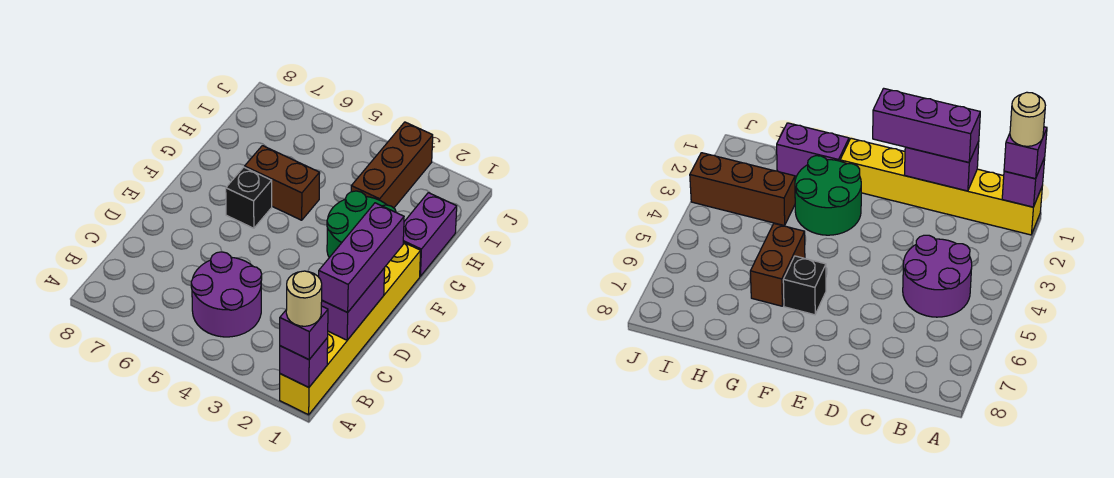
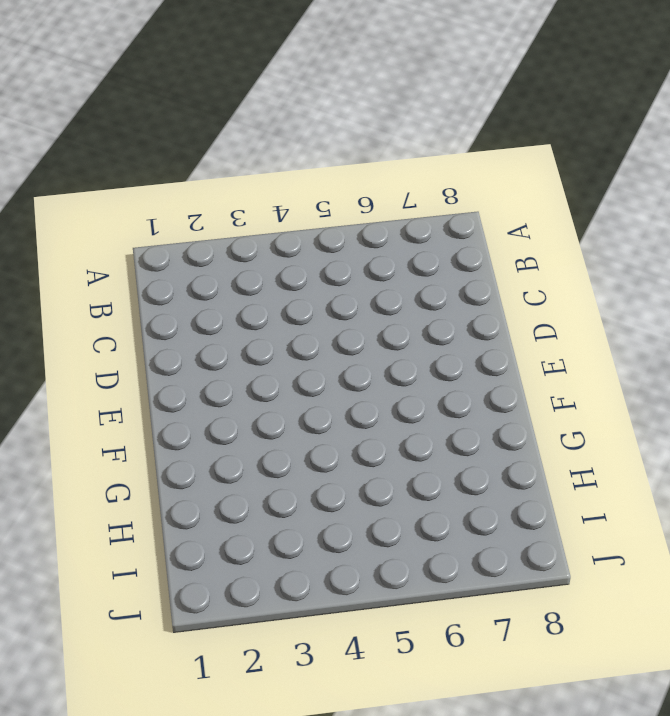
none -> yellow 1x6 brick [280,242,421,415]
none -> purple 2x2 round brick [191,252,262,337]
none -> green 2x2 round brick [327,191,396,258]

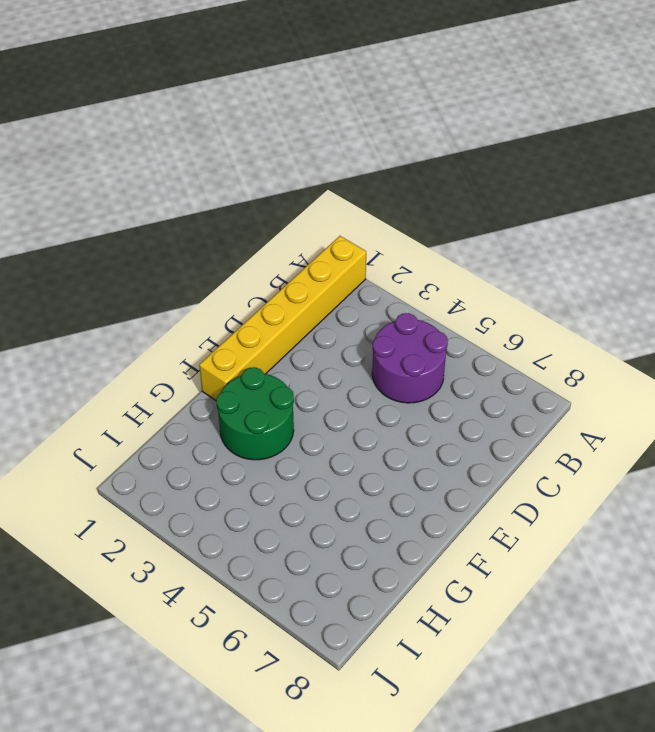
none -> black 1x1 brick [226,167,272,228]
none -> purple 1x2 brick [403,193,457,276]
none -> brown 1x2 brick [245,146,320,220]

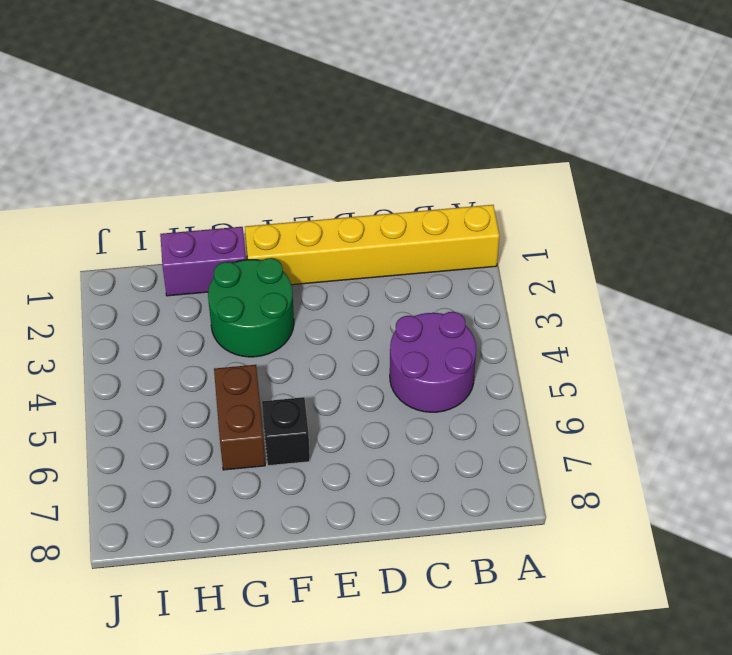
none -> brown 1x3 brick [351,122,433,208]
none -> purple 1x1 brick [280,338,328,387]
none -> purple 1x2 brick [321,268,385,340]

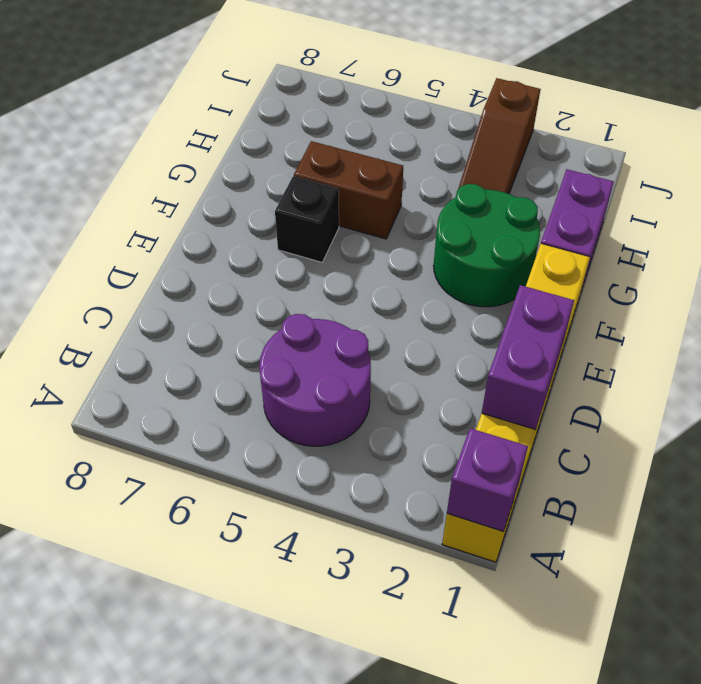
brown 1x3 slope [458,78,541,194] -> brown 1x3 brick [351,122,433,208]
none -> purple 1x1 brick [280,306,328,360]
none -> purple 1x3 brick [319,203,404,312]
none -> tan 1x1 round brick [286,271,322,326]

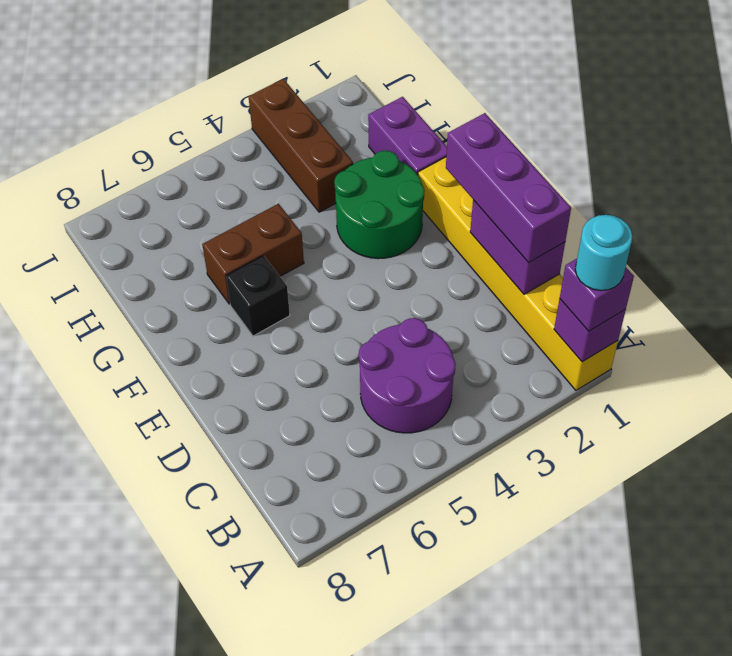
cyan 1x1 round brick [575,215,632,291] -> tan 1x1 round brick [286,271,322,326]

